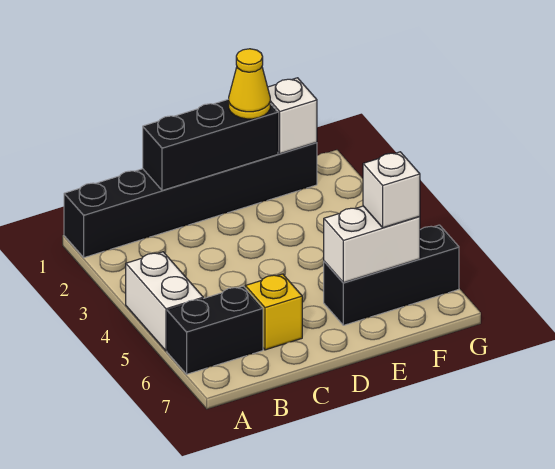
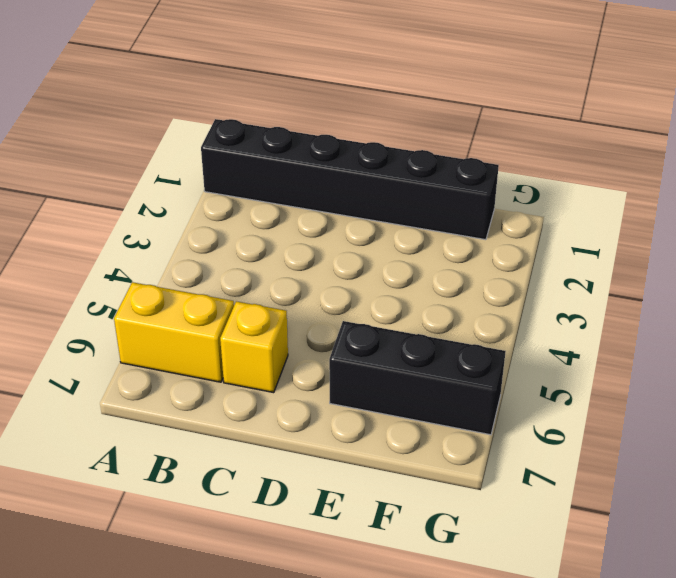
yellow 1x2 brick [114,282,234,382] -> black 1x2 brick [167,286,263,374]
none -> white 1x2 brick [126,252,203,351]
none -> black 1x3 brick [143,99,278,190]

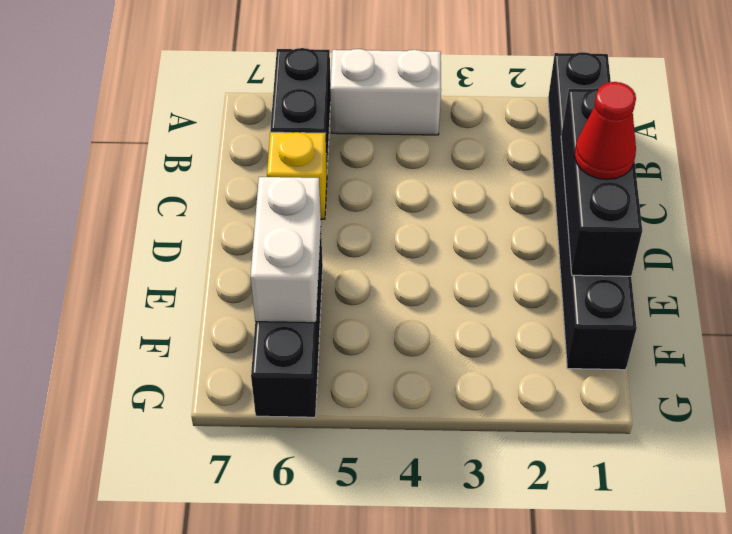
red 1x1 cone [574,82,636,180] -> none
none -> white 1x1 brick [268,78,317,154]
none -> yellow 1x1 cone [229,49,270,119]

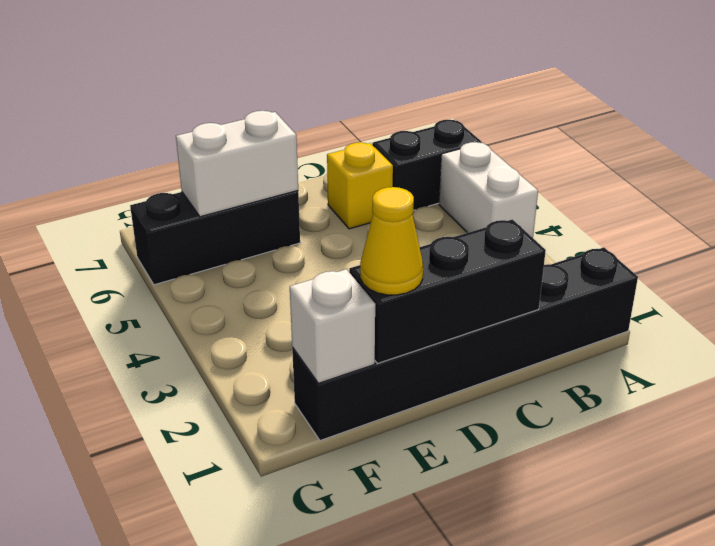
none -> white 1x1 brick [363,152,420,228]

